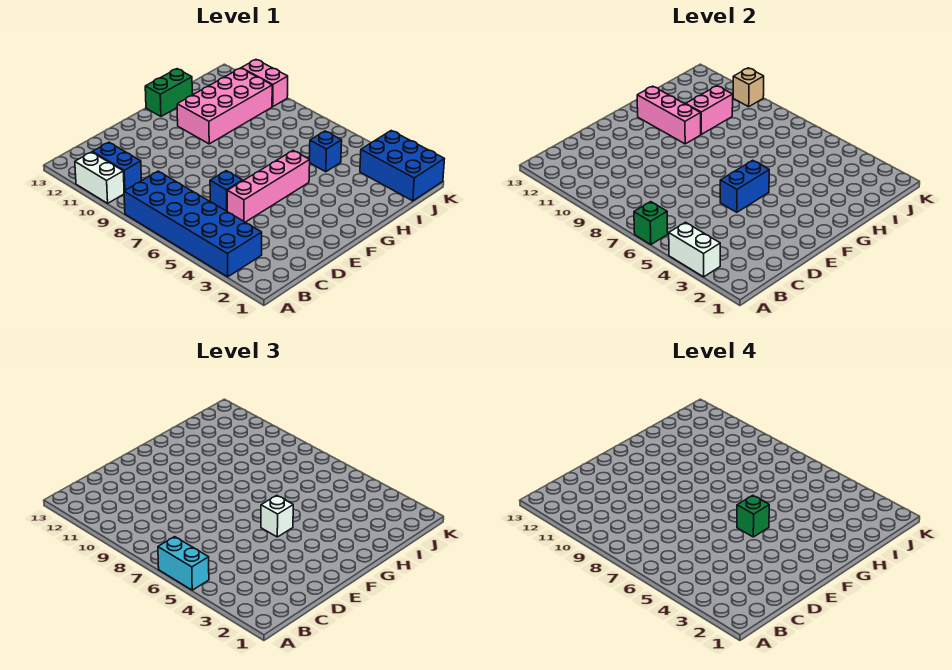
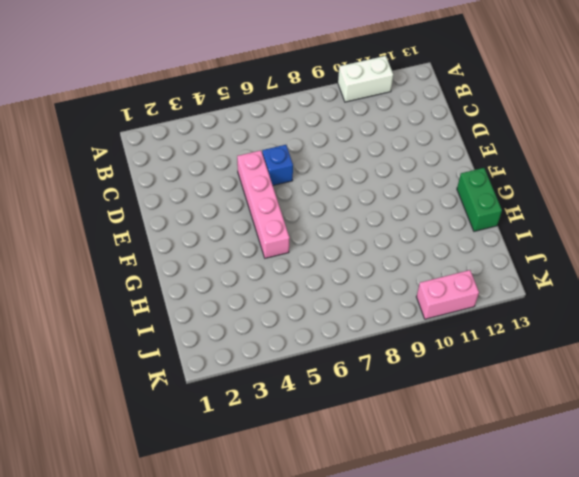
none -> blue 2x6 brick [124,171,262,277]
none -> blue 1x2 brick [93,142,141,191]
none -> pink 2x4 brick [177,68,272,144]

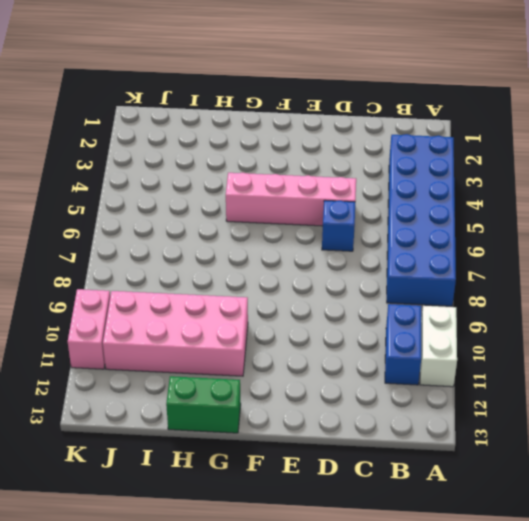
none -> blue 1x1 brick [309,131,342,172]
none -> blue 2x3 brick [360,131,444,201]
none -> white 1x2 brick [669,222,720,277]

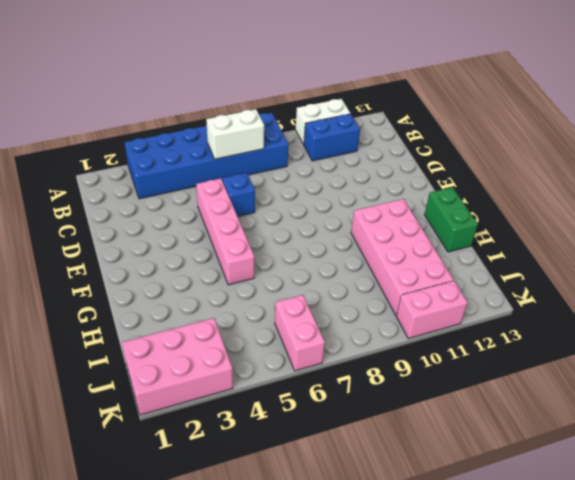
white 1x2 brick [206,109,264,159] -> white 1x2 brick moved to [669,222,720,277]
pink 2x3 brick [122,318,233,415] -> blue 2x3 brick [360,131,444,201]
pink 1x2 brick [275,295,325,371] -> pink 1x2 brick moved to [686,86,733,134]
none -> blue 1x1 brick [309,131,342,172]
none -> green 1x1 brick [634,202,668,245]
none -> blue 1x2 brick [720,160,769,212]

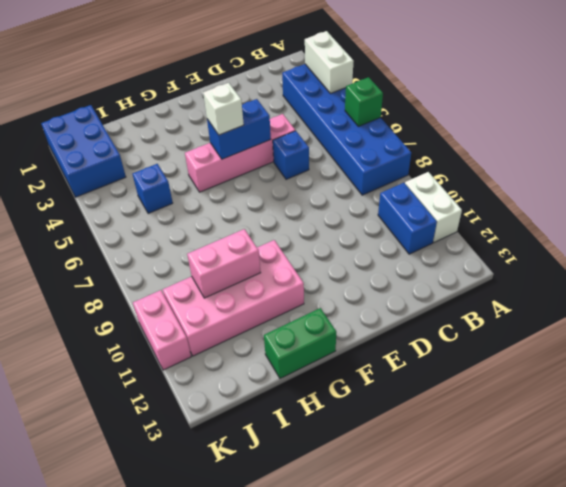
none -> pink 1x3 brick [637,86,701,144]
none -> tan 1x1 brick [733,68,764,107]
none -> cyan 1x2 brick [158,537,209,590]

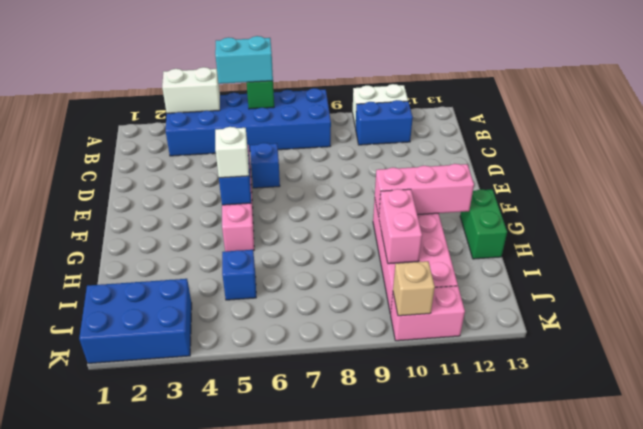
none -> green 1x1 brick [737,495,769,537]

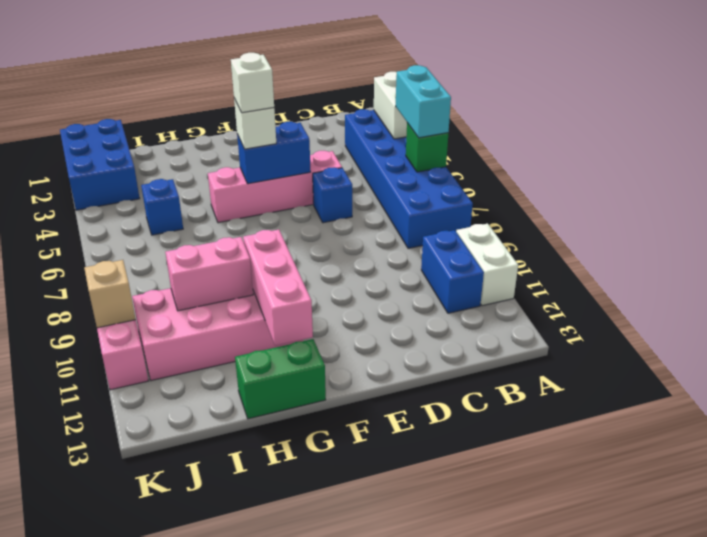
white 1x1 brick [231,53,274,113] -> green 1x1 brick [737,495,769,537]

